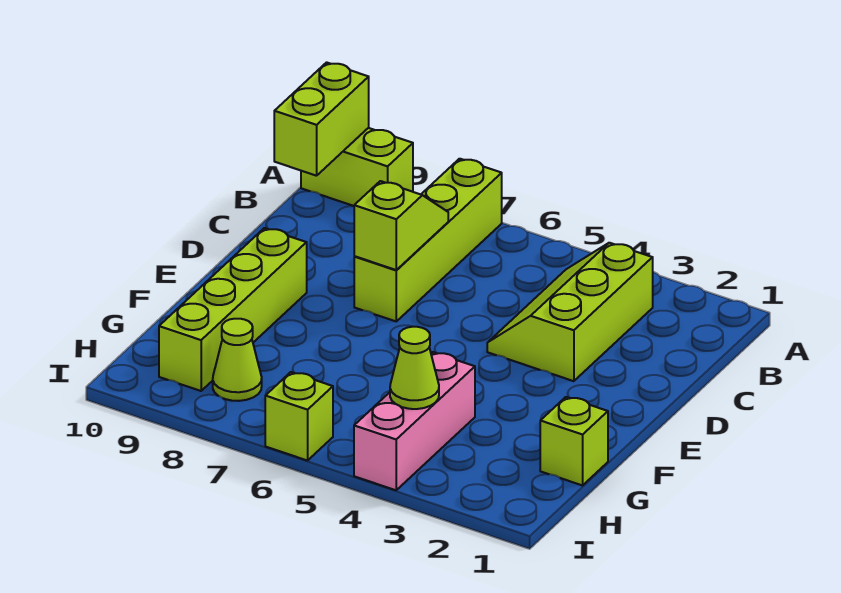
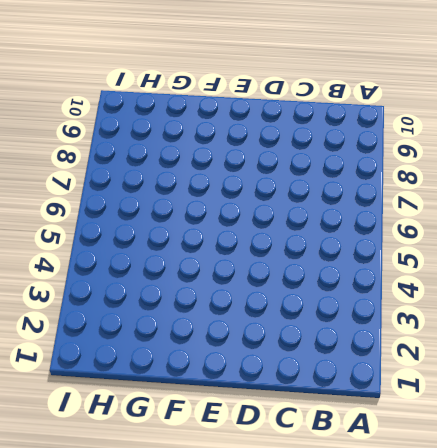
none -> lime 1x4 brick [354,159,502,321]
none -> lime 1x2 brick [301,128,413,206]

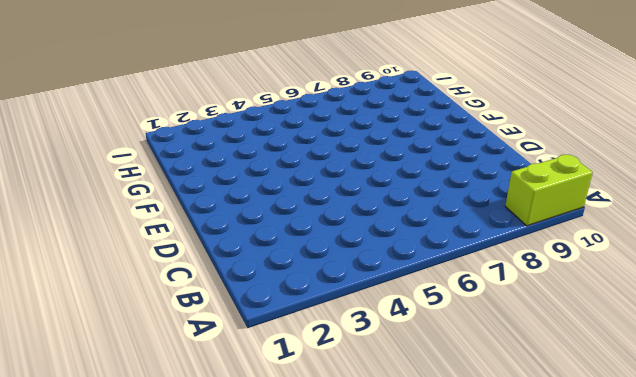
none -> lime 1x4 brick [354,159,502,321]
none -> lime 2x3 slope [487,243,653,381]

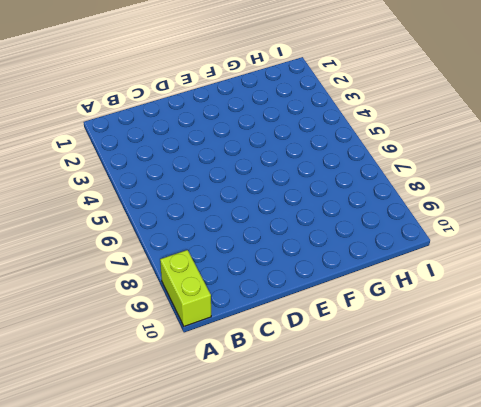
none -> lime 1x4 brick [354,159,502,321]
none -> lime 2x3 slope [487,243,653,381]

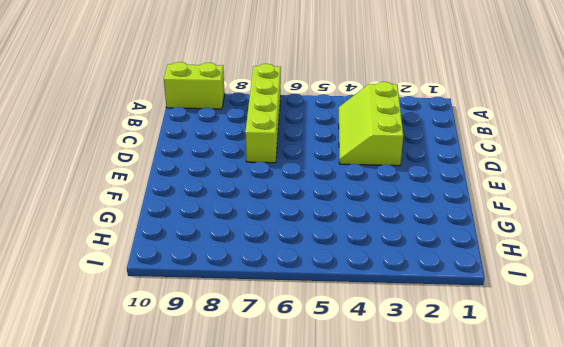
none -> lime 1x4 brick [159,228,307,391]
none -> lime 1x1 brick [540,397,608,485]

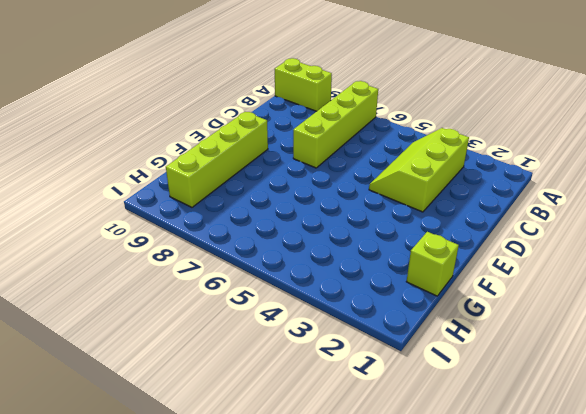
none -> pink 1x3 brick [354,352,475,490]
none -> lime 1x1 cone [213,319,262,401]

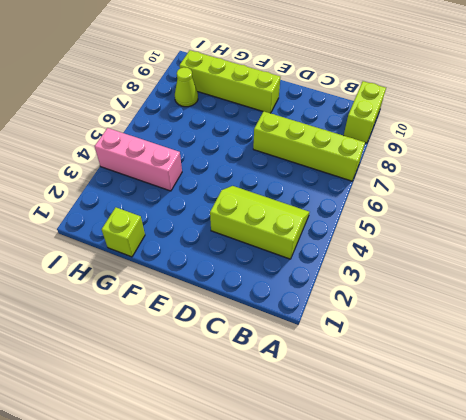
none -> lime 1x1 brick [265,372,333,461]
none -> lime 1x2 brick [274,62,369,176]

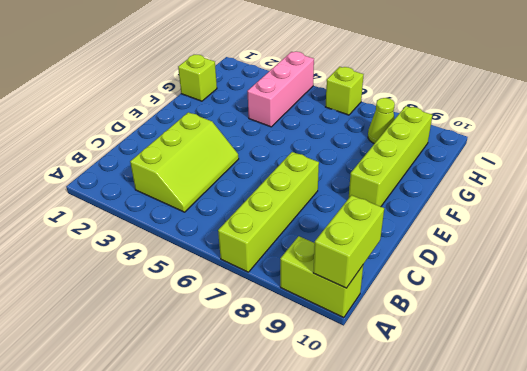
none -> lime 1x2 slope [354,181,448,270]
none -> lime 1x1 cone [390,327,439,409]

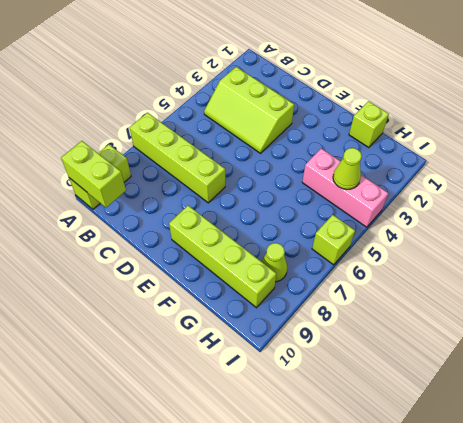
none -> lime 1x2 slope [354,181,448,270]

